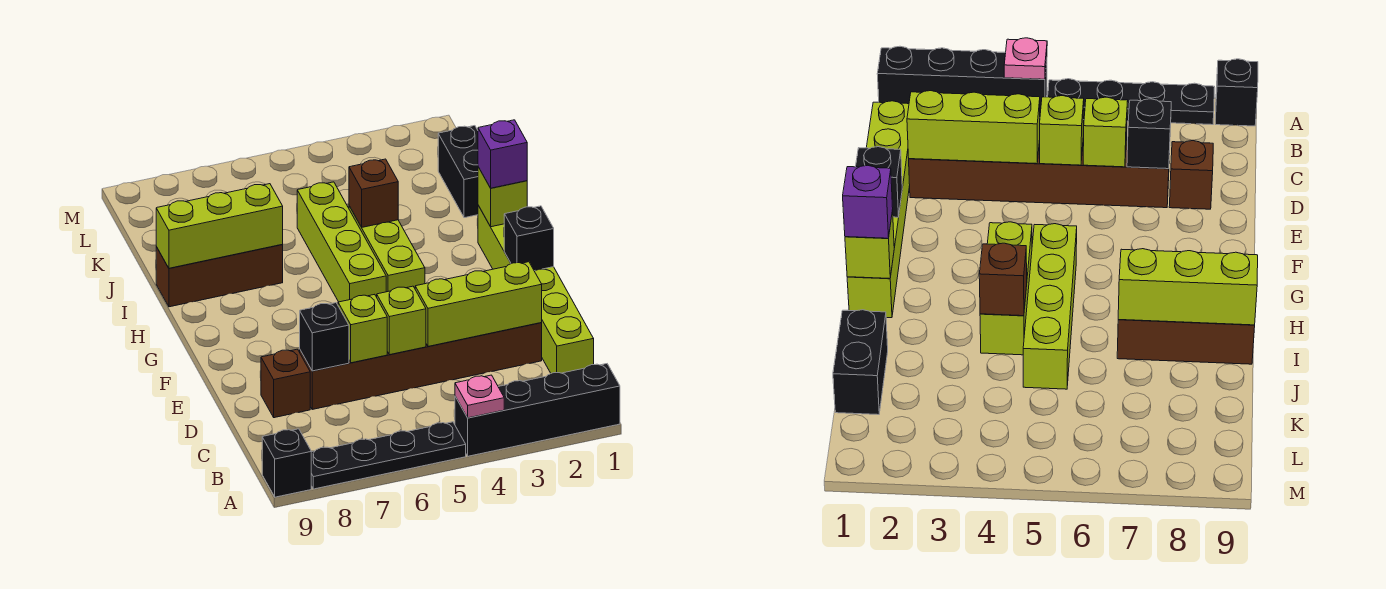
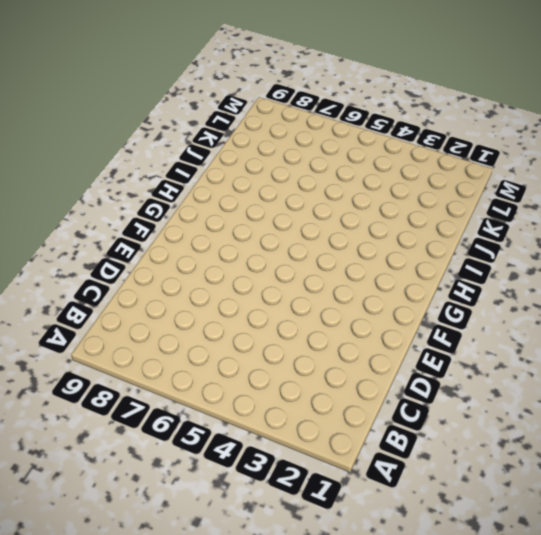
none -> black 1x4 brick [455,364,620,456]
none -> black 1x4 plate [311,422,466,489]
none -> black 1x1 brick [262,429,311,497]

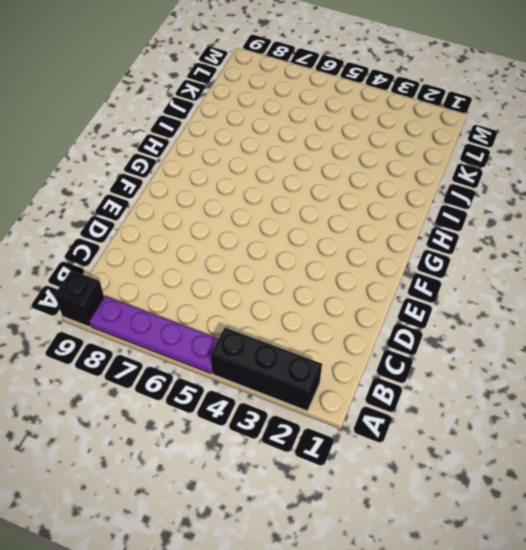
black 1x3 brick [211,328,322,411] -> black 1x4 brick [455,364,620,456]
purple 1x4 plate [89,296,218,374] -> black 1x4 plate [311,422,466,489]
none -> lime 1x6 brick [478,205,594,373]
none -> brown 1x6 brick [300,322,542,409]
none -> brown 1x1 brick [261,349,310,418]

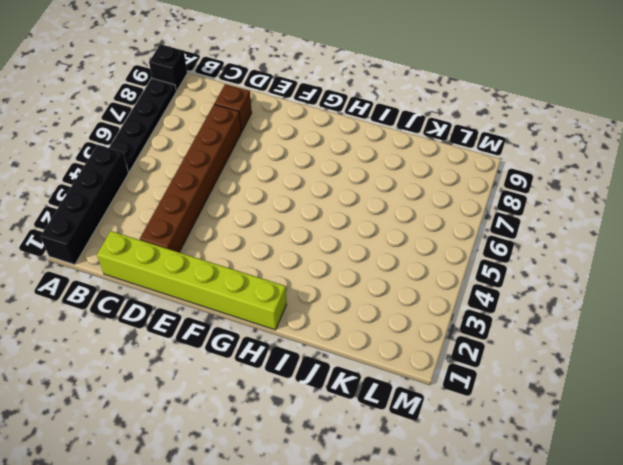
none -> lime 1x3 brick [349,206,425,292]
none -> lime 1x4 brick [297,182,386,302]
none -> brown 1x3 brick [156,244,283,307]

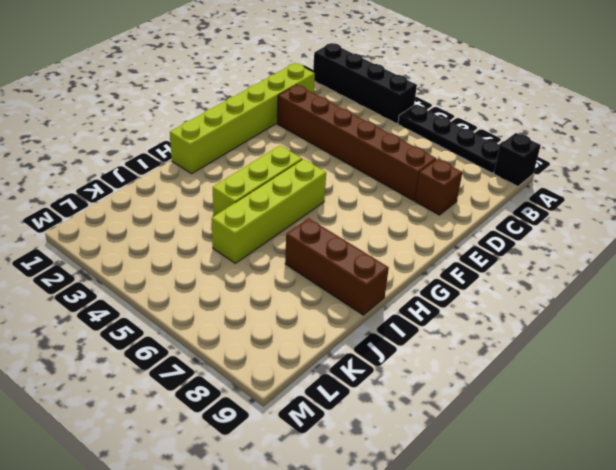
none -> black 1x2 brick [438,126,478,218]
none -> pink 1x1 plate [455,375,504,418]
none -> lime 1x3 brick [415,262,542,347]

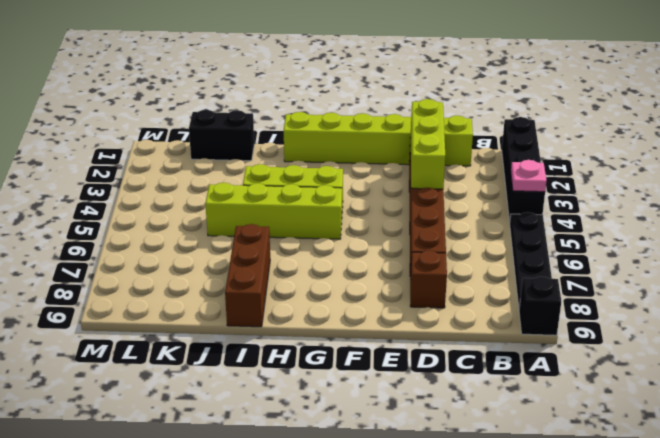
none -> lime 1x1 brick [377,286,426,355]
none -> lime 1x1 brick [338,294,387,363]
none -> black 1x1 brick [300,303,349,371]

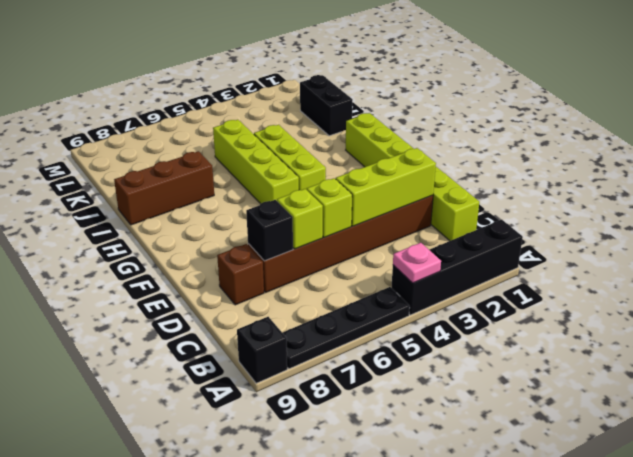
none -> black 1x1 brick [504,206,554,271]
none -> lime 1x1 brick [478,167,527,227]
none -> brown 1x1 brick [349,159,398,227]

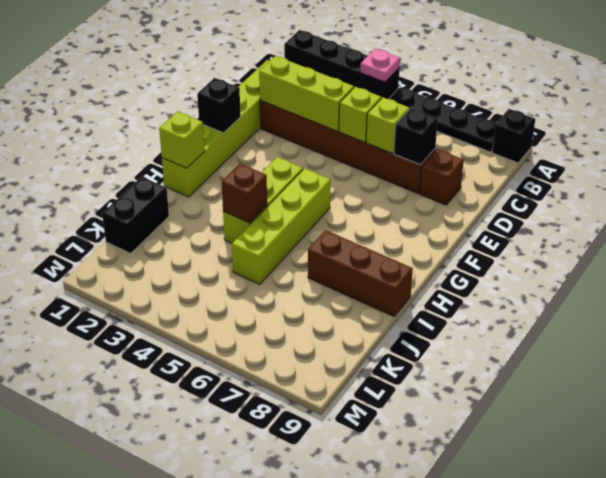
none -> lime 1x3 brick [156,184,283,268]
none -> purple 1x1 brick [478,120,527,188]

